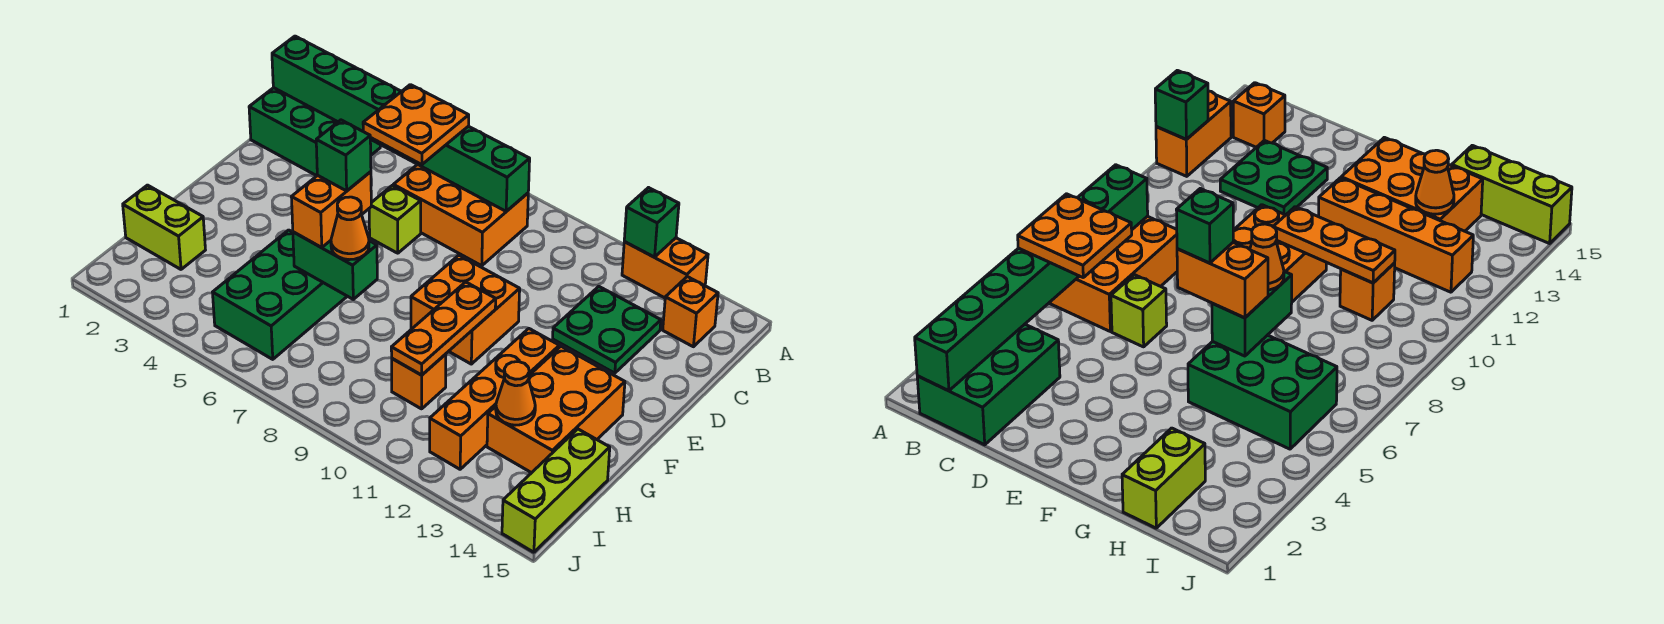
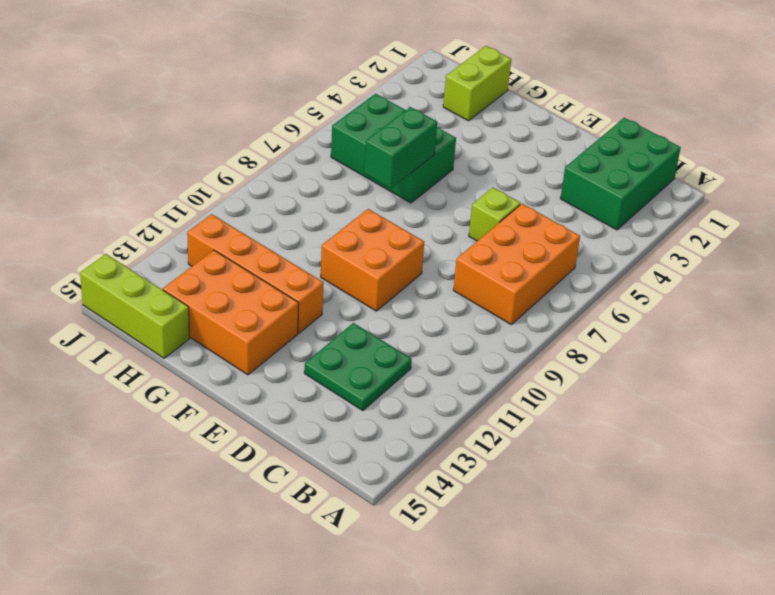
none -> orange 1x2 brick [622,238,708,298]
none -> orange 1x1 brick [663,277,718,347]
none -> orange 1x1 brick [392,354,446,409]

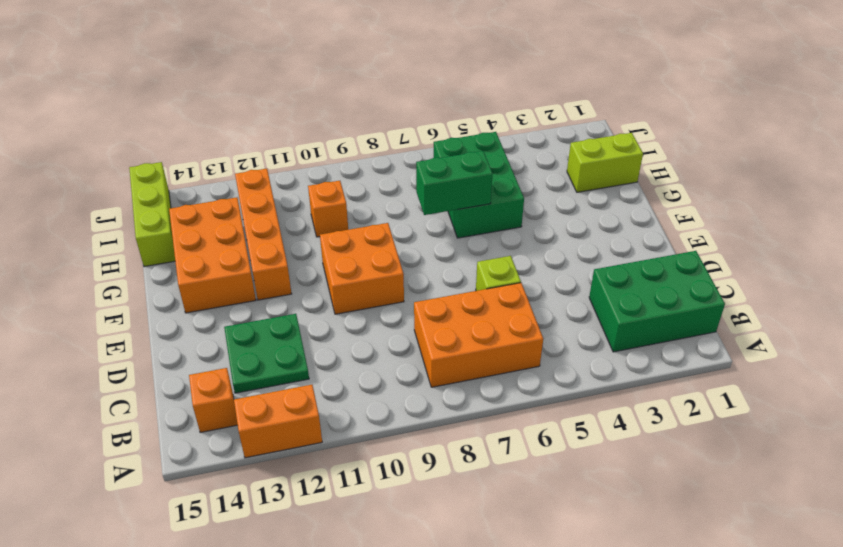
none -> green 1x1 brick [624,188,679,257]
none -> green 1x8 brick [272,36,530,211]
none -> orange 1x3 plate [391,282,496,375]

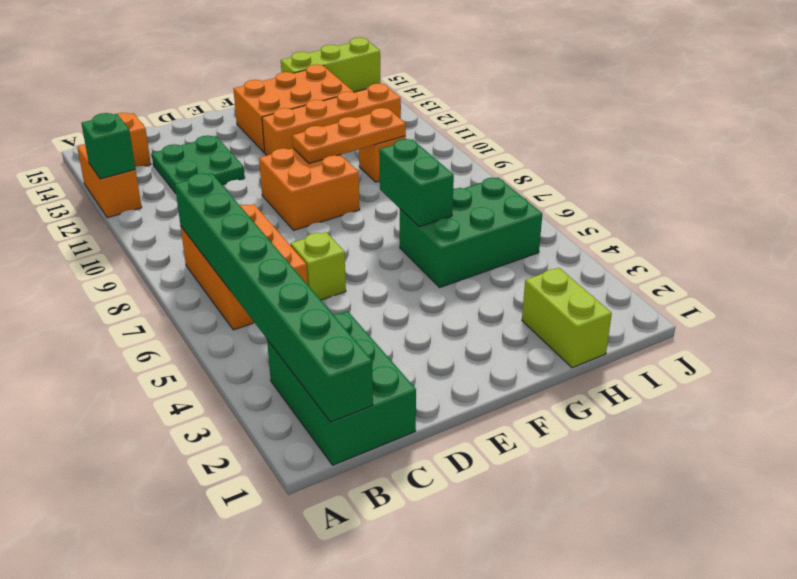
none -> orange 1x1 cone [496,362,535,425]
none -> orange 2x2 plate [363,85,469,165]
none -> orange 1x2 brick [291,172,371,248]

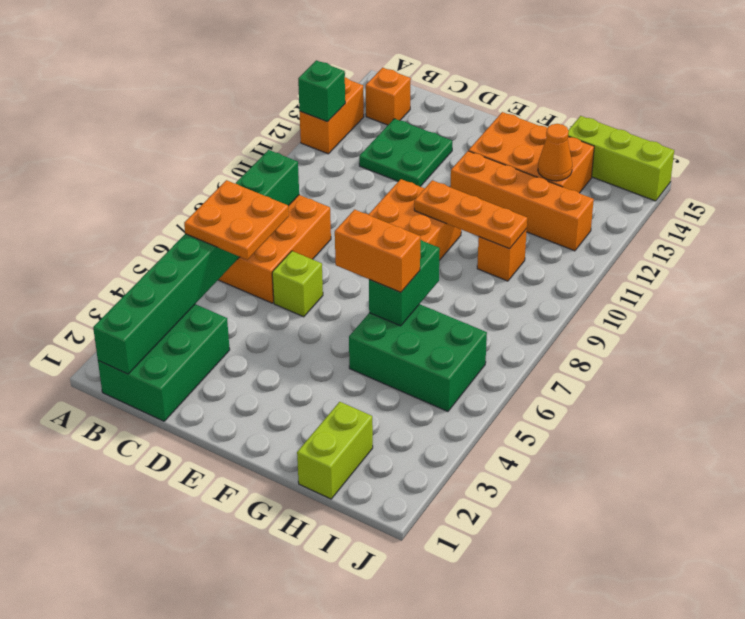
none -> orange 1x1 cone [331,197,369,260]
none -> green 1x1 brick [316,120,371,191]

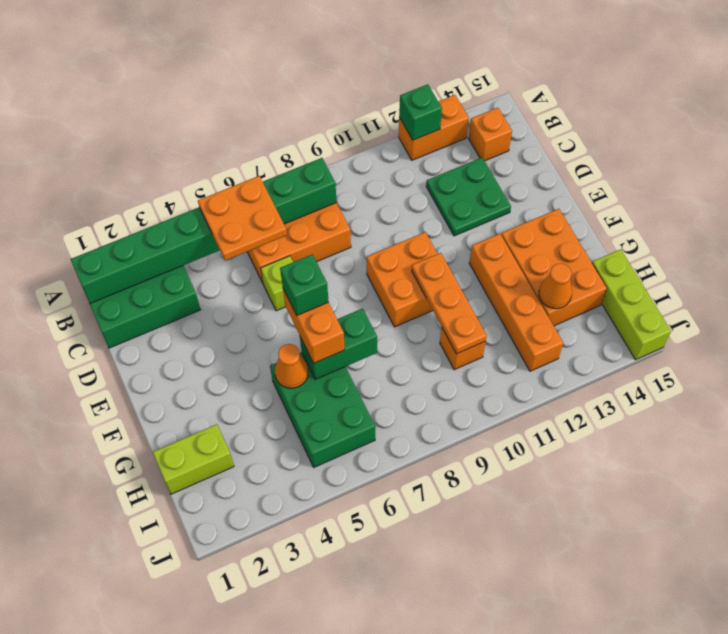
orange 1x1 cone [275,344,308,388] -> orange 1x1 cone moved to [331,197,369,260]

